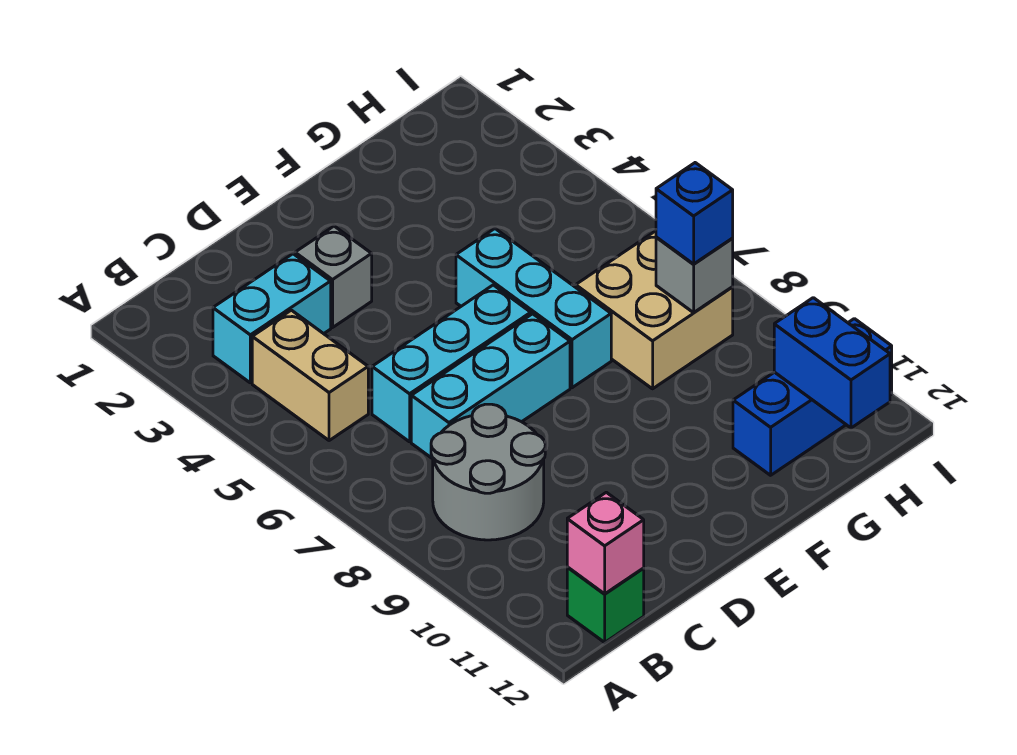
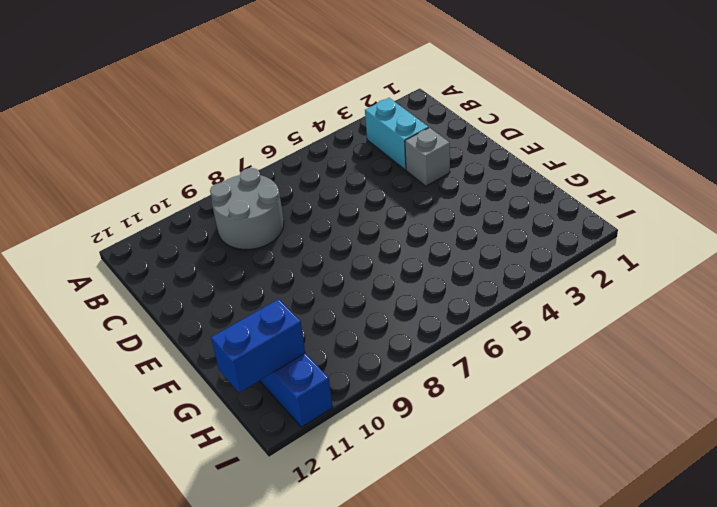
none -> tan 1x2 brick [252,310,368,441]
none -> green 1x1 brick [567,567,644,642]
none -> cyan 1x3 brick [372,285,531,442]

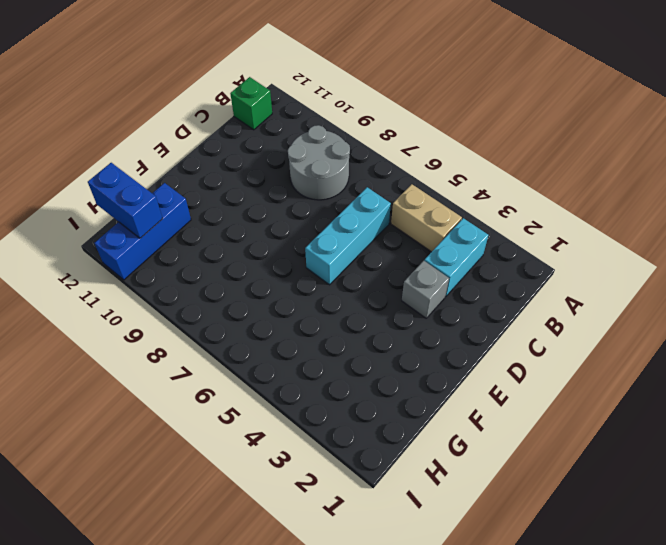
none -> cyan 1x3 brick [411,314,570,459]
none -> cyan 1x3 brick [456,229,611,388]
none -> tan 2x2 brick [576,231,733,389]

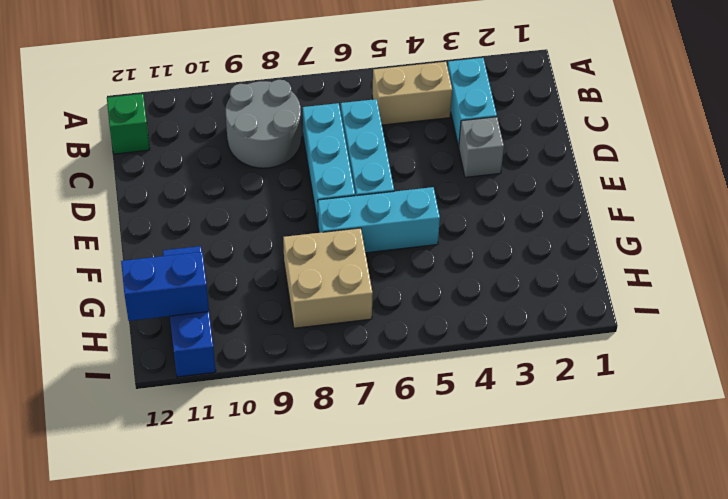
none -> pink 1x1 brick [567,492,644,594]
none -> grey 1x1 brick [656,237,733,313]
none -> blue 1x1 brick [656,163,733,264]

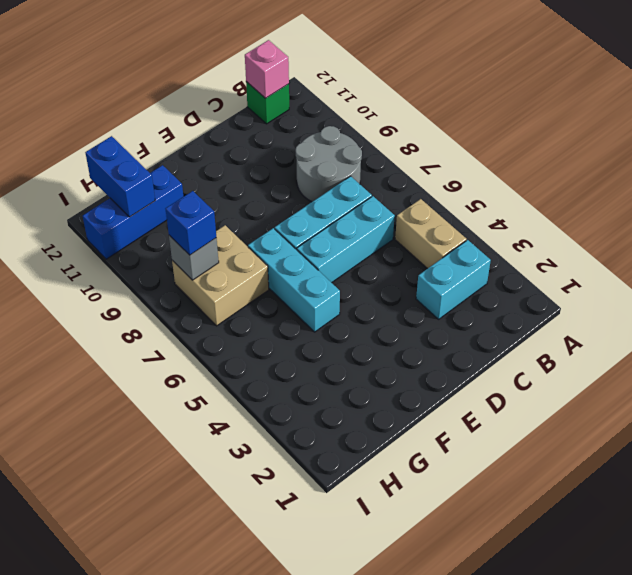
none -> grey 1x1 brick [295,226,372,328]

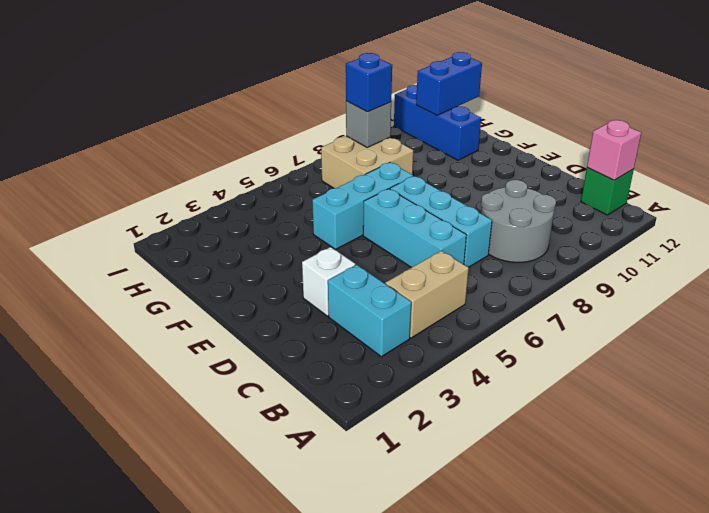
white 1x1 brick [302,247,355,316] -> grey 1x1 brick [295,226,372,328]

